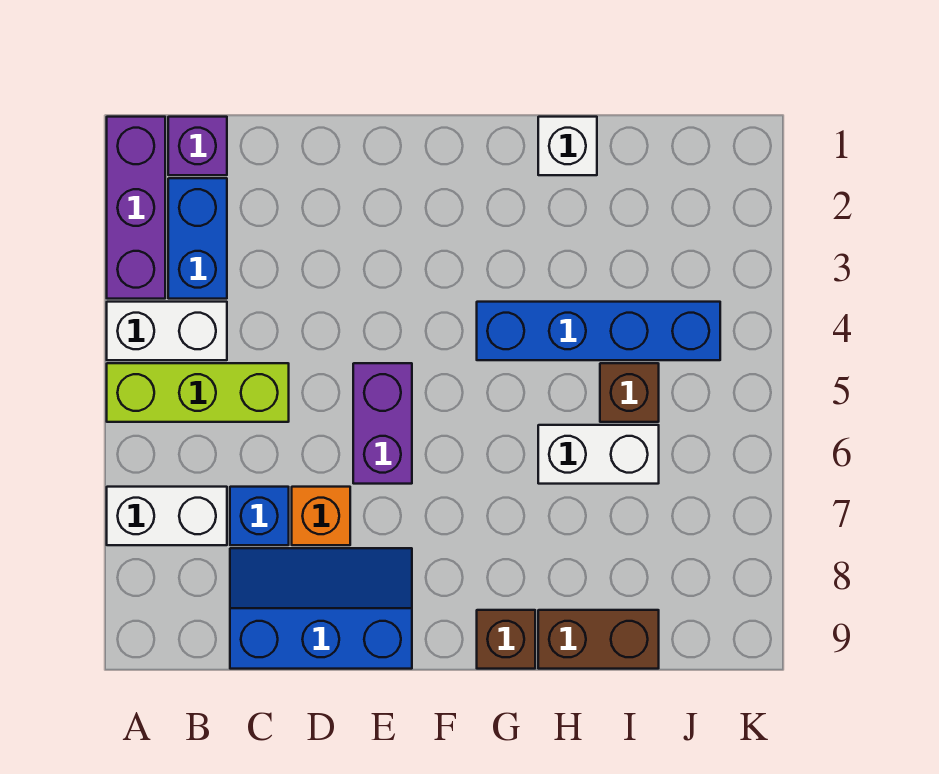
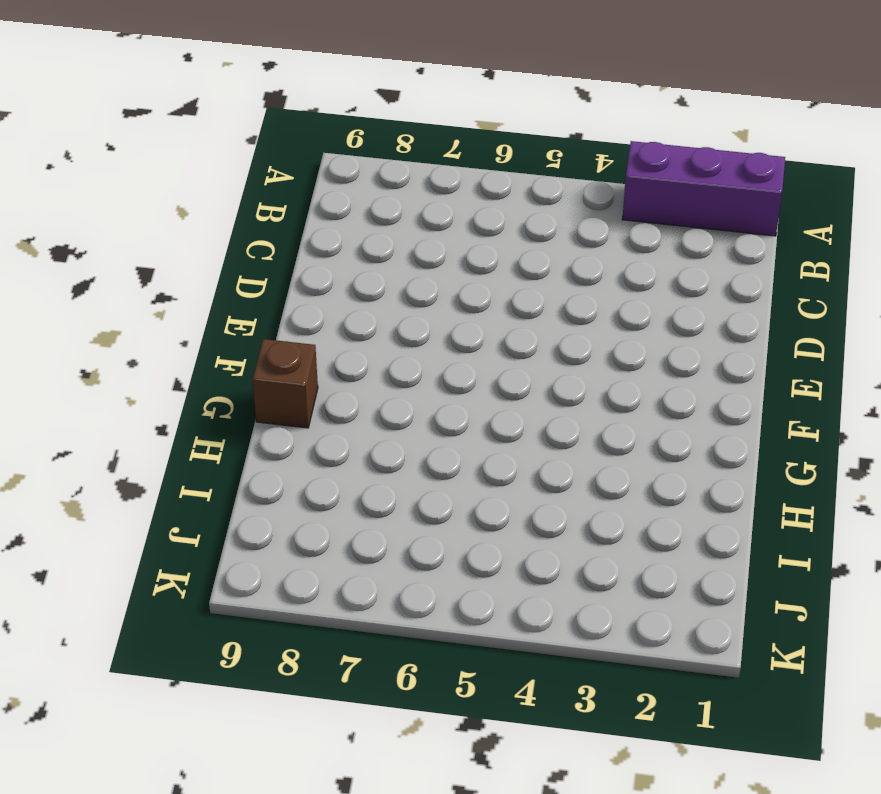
none -> white 1x2 brick [107,302,227,360]
none -> lime 1x3 brick [107,363,289,422]
none -> white 1x2 brick [107,487,227,545]

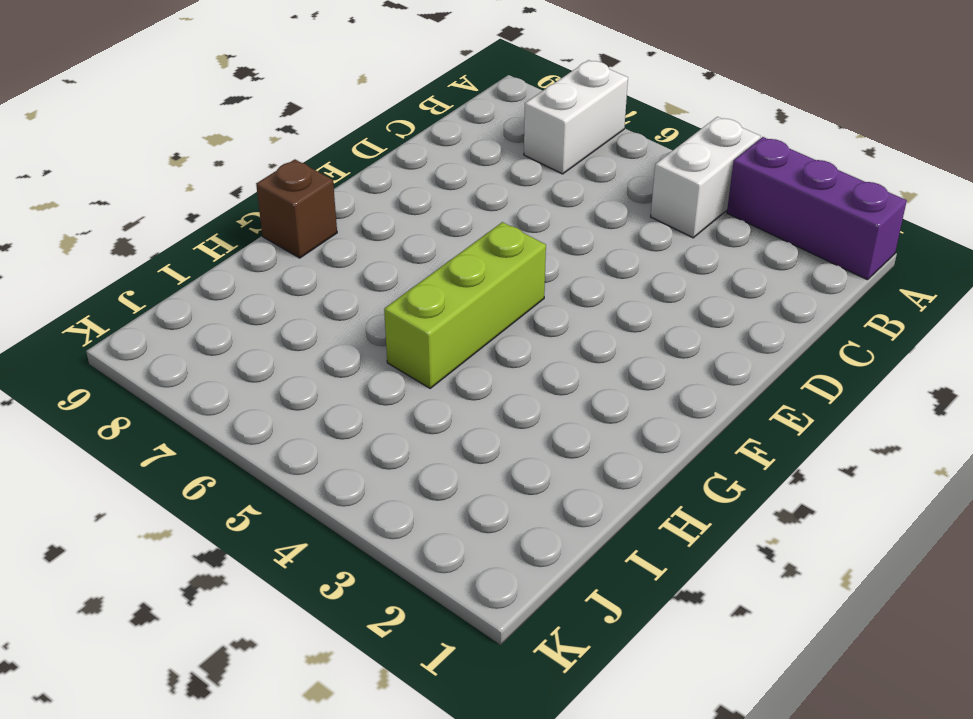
lime 1x3 brick [384,222,546,388] -> lime 1x3 brick moved to [107,363,289,422]
none -> purple 1x1 brick [168,117,227,175]
none -> blue 1x2 brick [168,178,227,299]
none -> blue 1x1 brick [230,487,289,545]

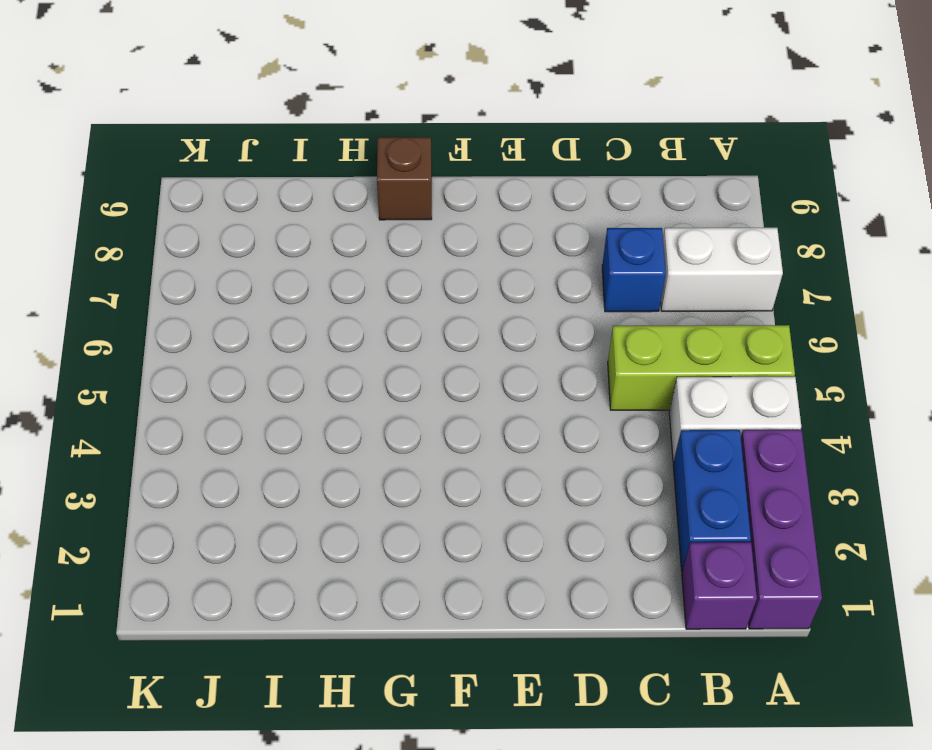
none -> blue 2x3 slope [230,548,412,669]
none -> orange 1x1 brick [292,487,350,545]
none -> purple 1x2 brick [353,363,412,484]

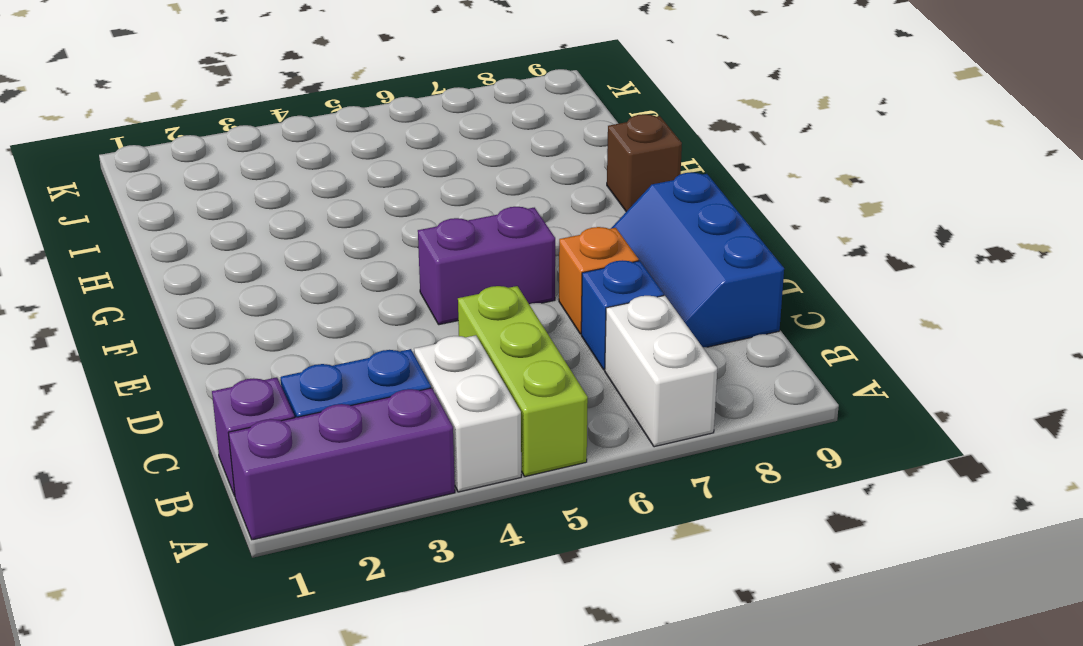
none -> blue 1x4 brick [477,302,720,360]
none -> white 1x1 brick [538,117,597,175]
none -> white 1x2 brick [538,425,659,484]

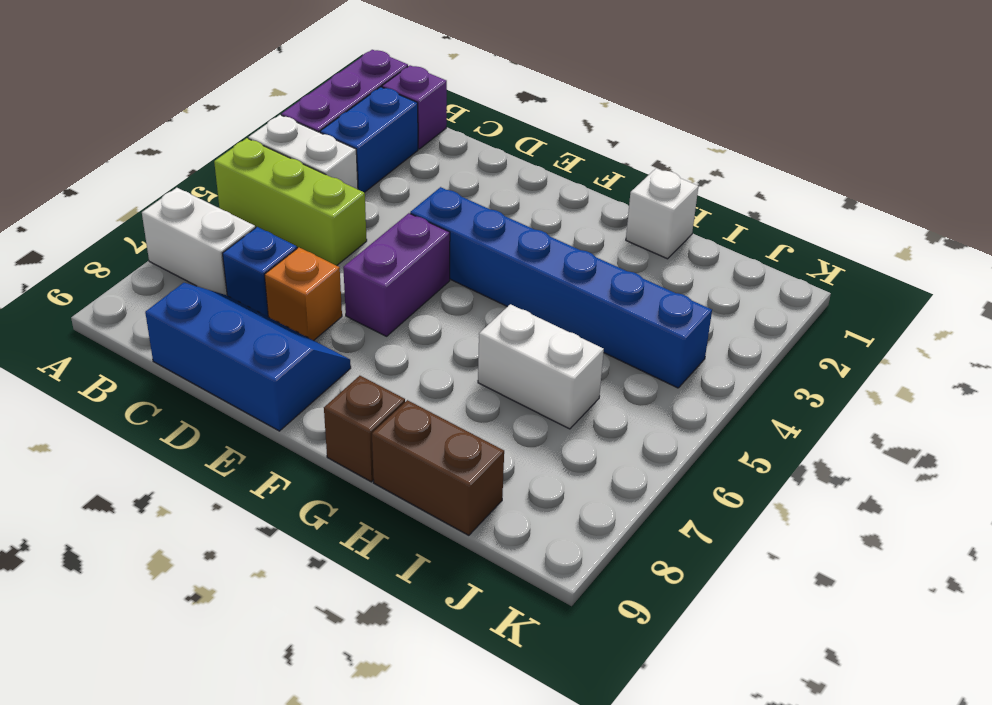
blue 1x6 brick [410,187,712,388] -> blue 1x4 brick [477,302,720,360]
none -> brown 1x1 brick [600,363,659,422]

